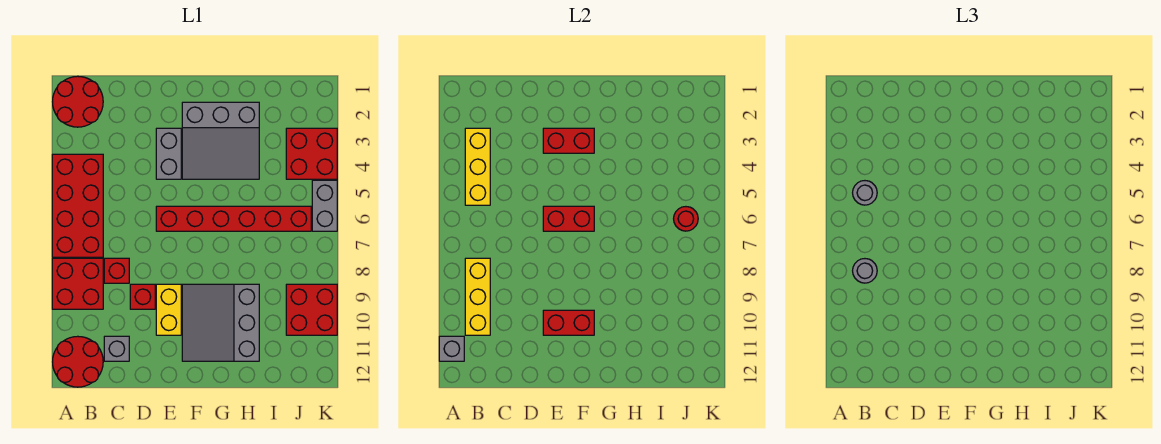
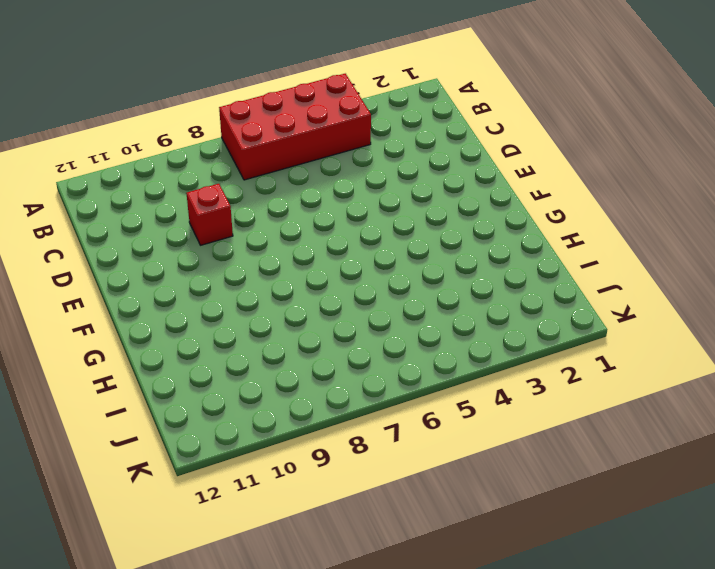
none -> red 2x2 round brick [53,76,103,127]
none -> red 2x2 brick [52,258,103,309]
none -> red 2x2 round brick [53,336,103,387]

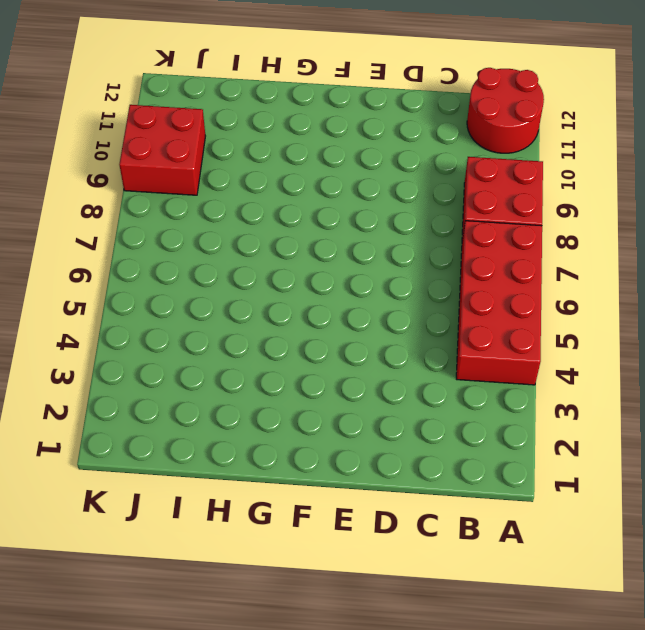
none -> red 2x2 round brick [53,76,103,127]
none -> red 1x1 brick [104,258,129,283]
none -> grey 1x1 brick [104,336,129,361]

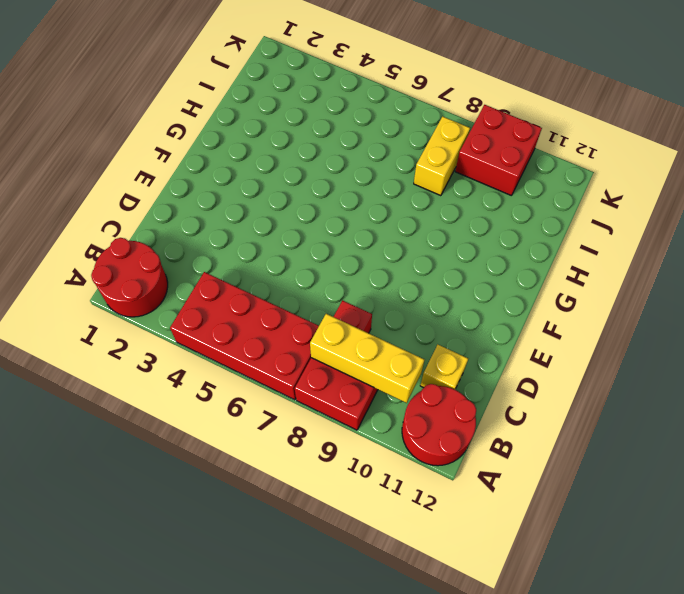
yellow 1x1 brick [420,345,468,389] -> grey 1x1 brick [104,336,129,361]
yellow 1x2 brick [414,117,470,196] -> yellow 1x2 brick turned to [156,284,181,335]
none -> red 1x1 brick [130,284,155,309]
none -> grey 1x2 brick [156,128,181,179]
none -> red 1x6 brick [156,206,311,231]

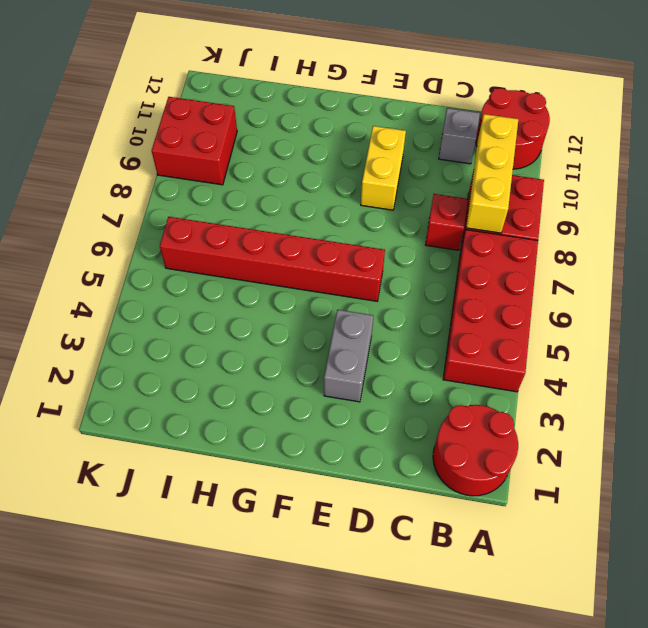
none -> red 1x1 brick [130,284,155,309]
none -> grey 3x3 slope [182,102,259,179]
none -> grey 3x3 slope [182,284,259,361]

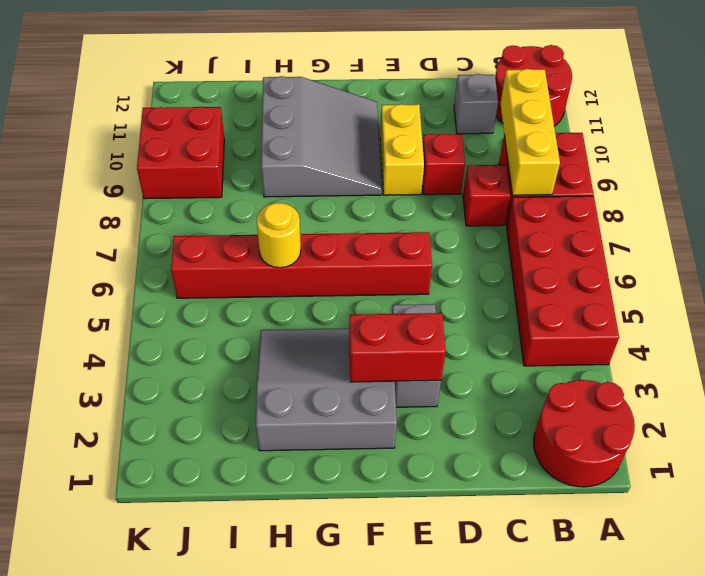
yellow 1x1 round brick [257,203,301,268] -> none
none -> red 2x2 brick [286,128,337,179]
none -> grey 1x2 brick [312,180,337,231]
none -> grey 1x1 brick [439,336,464,361]

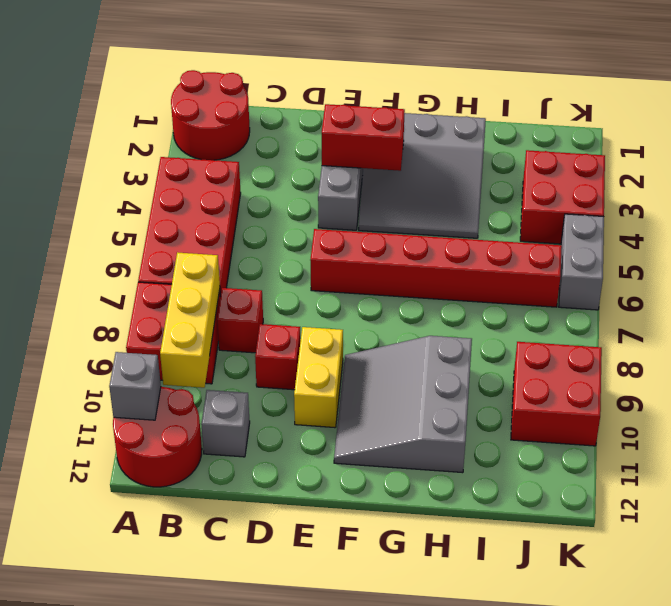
none -> yellow 1x3 brick [465,128,490,205]
none -> red 1x2 brick [543,206,594,231]
none -> red 1x2 brick [543,310,594,335]

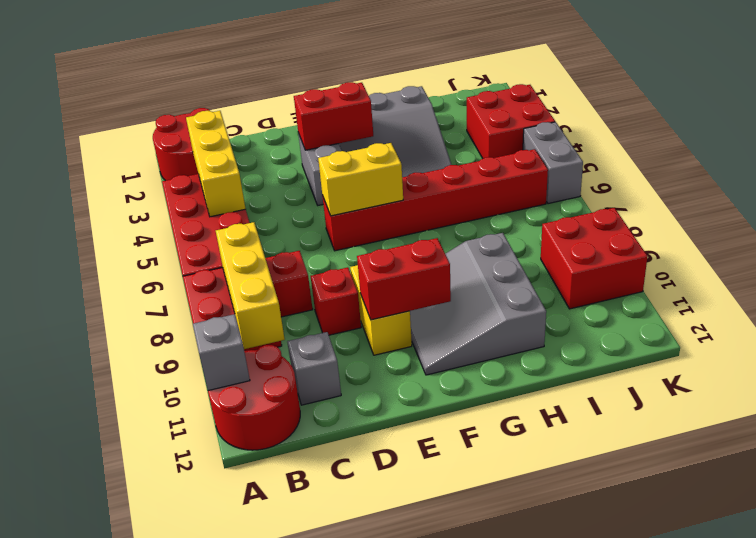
yellow 1x2 brick [318,143,403,216] -> red 1x2 brick [543,206,594,231]
none -> red 1x1 round brick [674,207,698,231]
none -> grey 1x1 round brick [853,181,877,205]
none -> grey 1x1 round brick [853,259,877,283]

